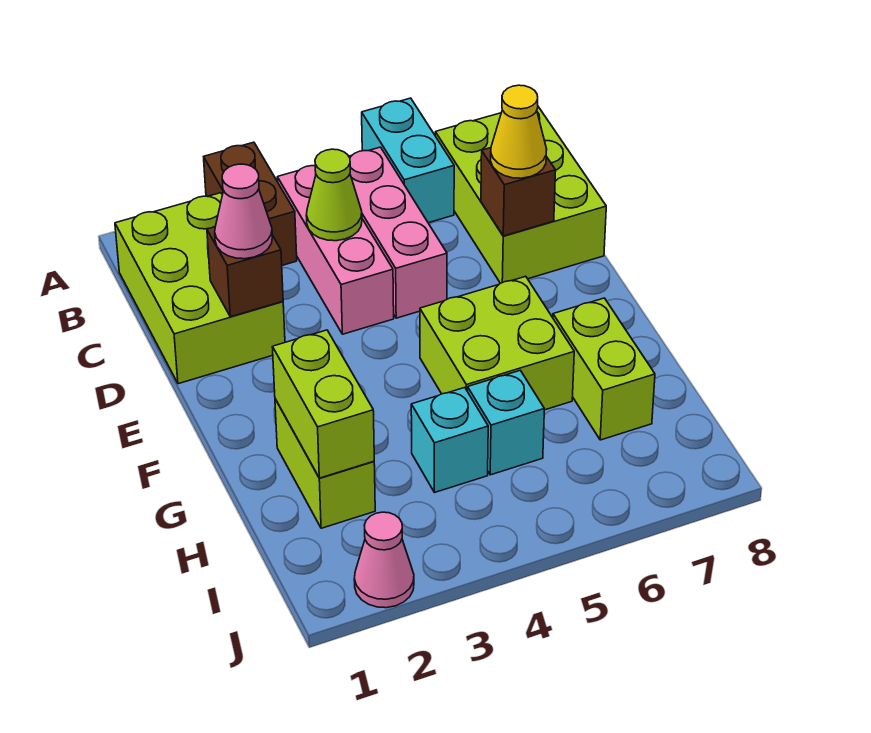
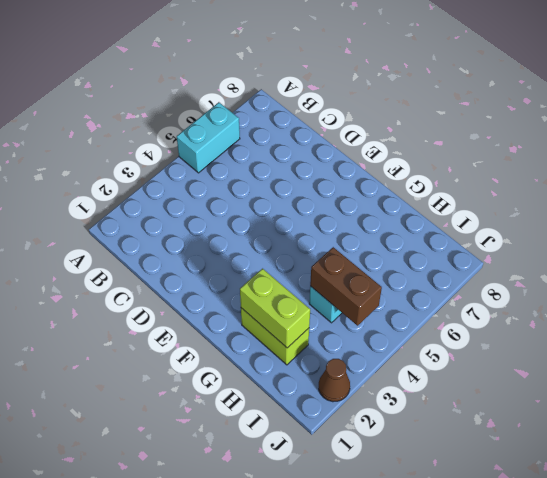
cyan 1x2 brick [177,102,240,173] -> cyan 1x2 brick turned to [362,98,454,223]
brown 1x2 brick [310,247,382,326] -> brown 1x2 brick moved to [204,142,297,265]
brown 1x1 cone [319,359,350,402] -> pink 1x1 cone [354,512,414,608]
none -> lime 2x3 brick [115,193,285,384]
none -> pink 1x3 brick [277,166,394,334]
none -> pink 1x3 brick [349,147,447,318]

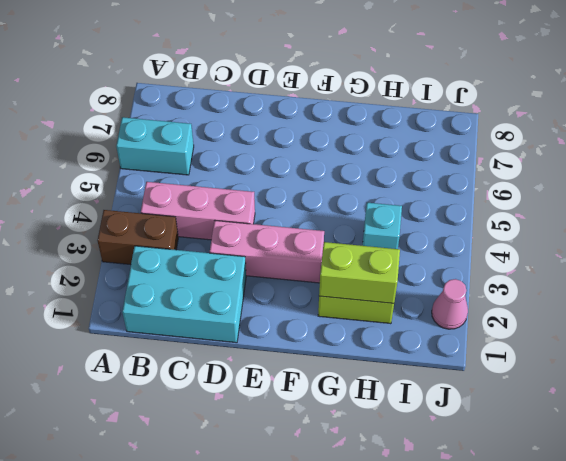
cyan 2x3 brick [122,246,246,343] -> lime 2x3 brick [115,193,285,384]
pink 1x3 brick [210,221,324,283] -> pink 1x3 brick moved to [349,147,447,318]
none -> lime 2x3 brick [435,107,606,283]
none -> lime 2x2 brick [420,276,574,410]
none -> lime 1x2 brick [553,298,655,440]

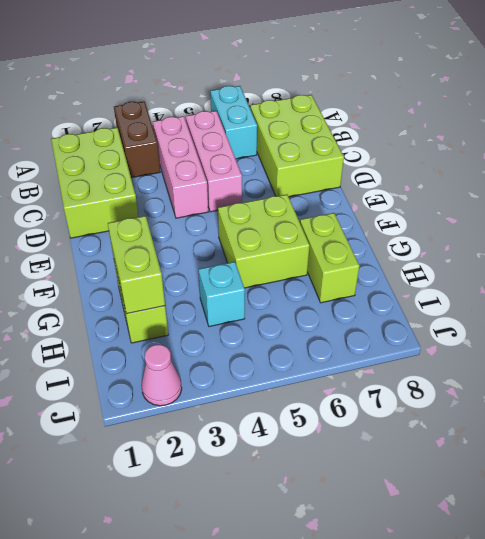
none -> cyan 1x1 brick [468,370,544,475]
none -> lime 1x1 cone [306,149,362,241]
none -> brown 1x1 brick [207,227,283,317]

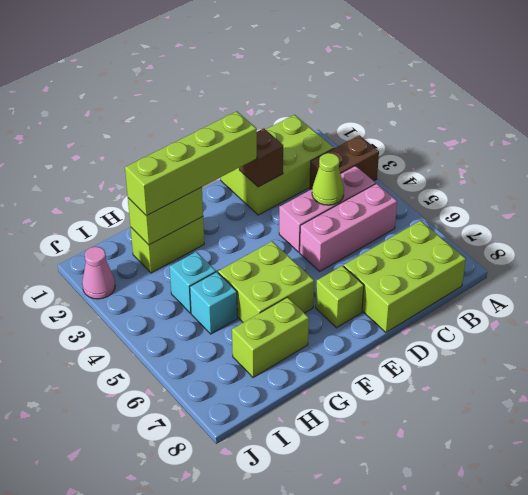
lime 1x4 brick [125,111,257,216] -> none
lime 1x1 brick [316,266,364,328] -> none
none -> cyan 1x2 brick [362,98,454,223]
none -> brown 1x1 brick [481,148,556,236]
none -> pink 1x1 cone [215,164,272,259]

